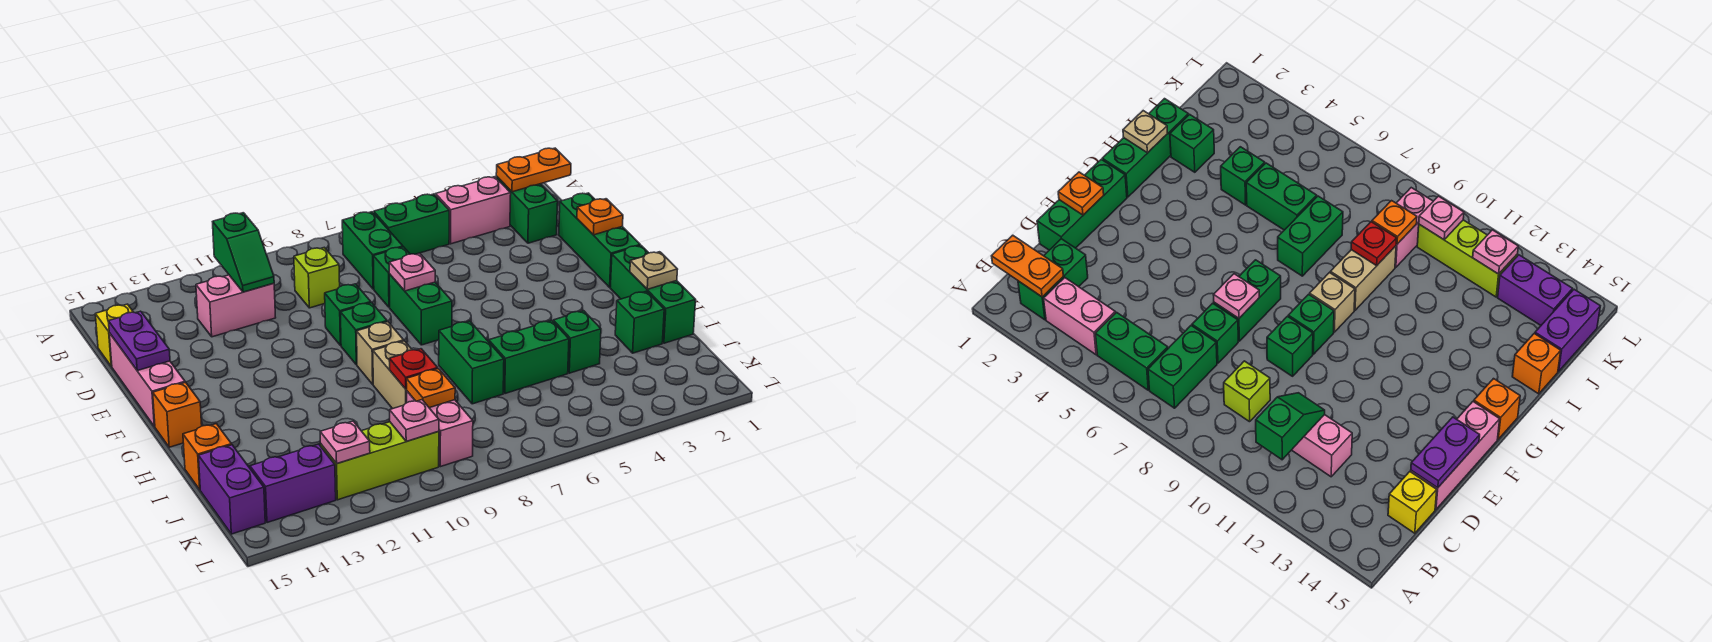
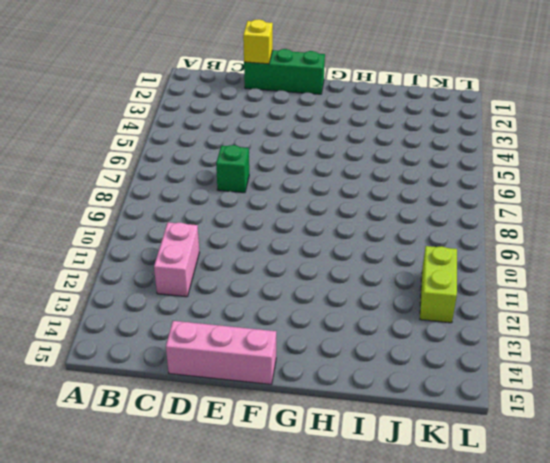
yellow 1x1 brick [243,19,273,64] -> yellow 1x1 brick moved to [95,304,133,367]
lime 1x2 brick [420,246,457,323] -> lime 1x3 brick [321,422,439,500]
none -> green 1x2 brick [496,177,558,243]
none -> pink 1x2 brick [436,177,511,244]
none -> green 1x2 brick [374,194,449,254]
none -> green 1x2 brick [342,212,403,289]

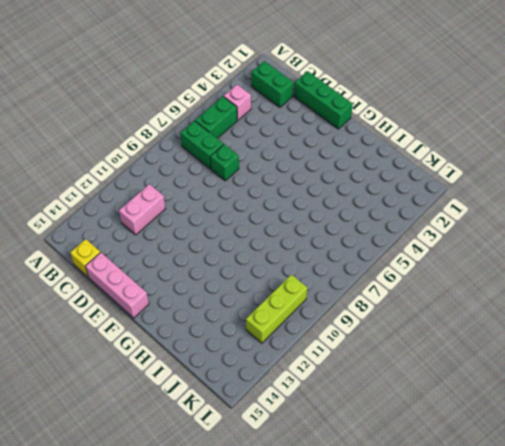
pink 1x1 brick [224,85,251,120] -> pink 1x2 brick [436,177,511,244]
none -> lime 1x1 brick [294,248,340,308]
none -> green 1x2 brick [389,274,452,345]
none -> green 1x1 brick [325,284,371,346]
none -> green 1x1 brick [340,303,387,365]

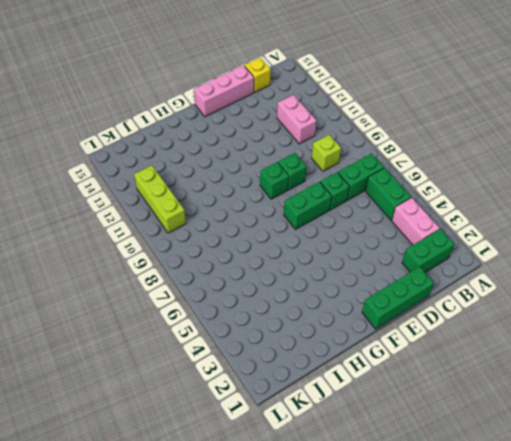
none -> green 1x3 brick [610,245,696,343]
none -> tan 1x1 brick [357,322,404,384]
none -> orange 1x1 brick [153,382,202,447]
none -> green 1x2 brick [439,321,504,404]

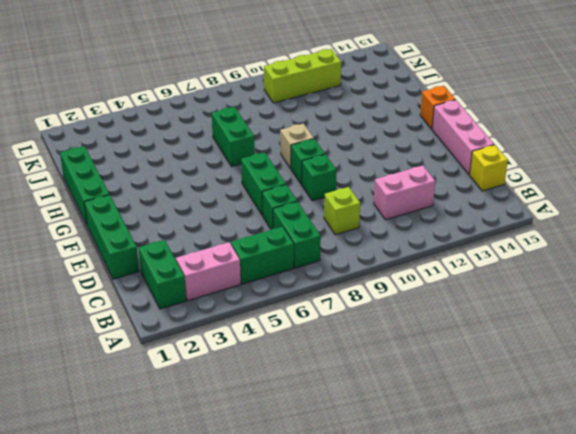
none -> tan 1x2 brick [373,341,412,409]
none -> green 1x1 brick [615,291,664,353]
none -> green 1x1 brick [553,311,601,373]
none -> green 1x2 brick [489,320,569,394]

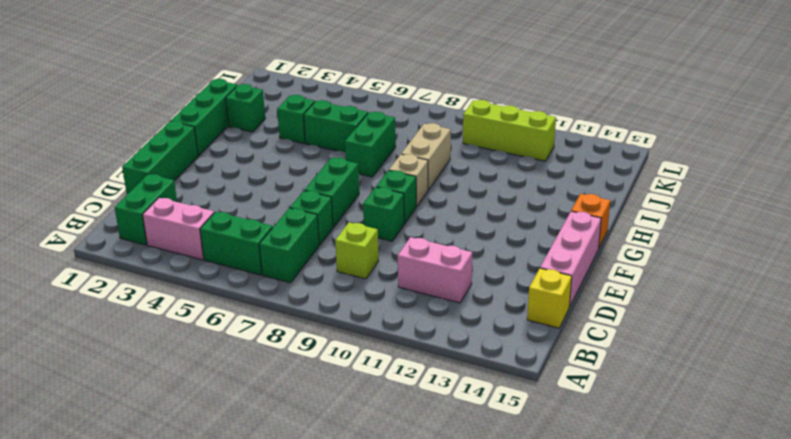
none -> orange 1x1 brick [183,424,232,490]
none -> pink 1x2 brick [407,391,473,467]
none -> purple 1x2 brick [199,445,265,534]
none -> purple 1x2 brick [250,444,336,523]

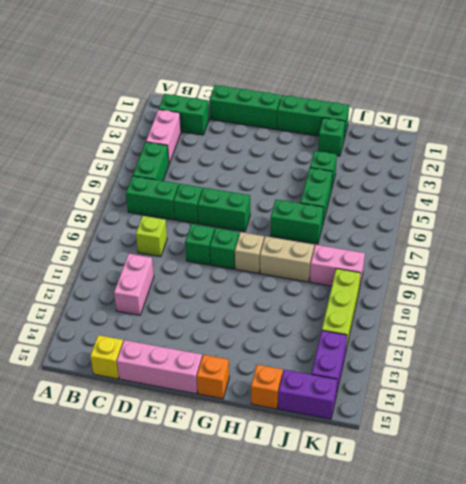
none -> orange 1x2 plate [496,148,571,192]
none -> green 1x2 slope [213,213,274,292]
none -> purple 1x2 plate [108,311,170,371]
none -> orange 1x1 plate [577,199,623,235]

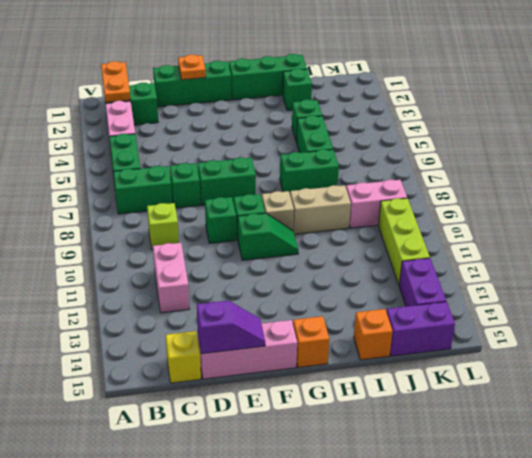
purple 1x2 slope [197,301,265,354] -> purple 1x2 plate [108,311,170,371]
green 1x2 slope [238,213,298,260] -> green 1x2 slope moved to [213,213,274,292]
none -> pink 1x1 plate [389,253,435,291]
none -> tan 1x1 plate [630,252,678,289]
none -> red 1x1 plate [389,349,438,389]
none -> orange 1x1 plate [406,369,455,408]

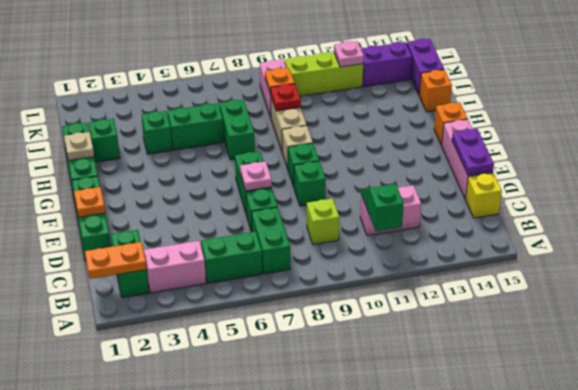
none -> pink 1x1 plate [390,400,439,441]

